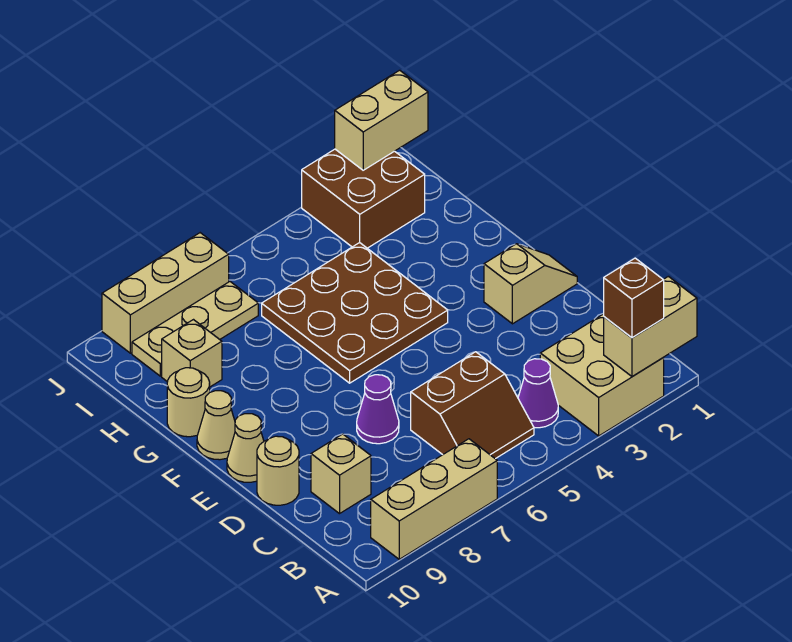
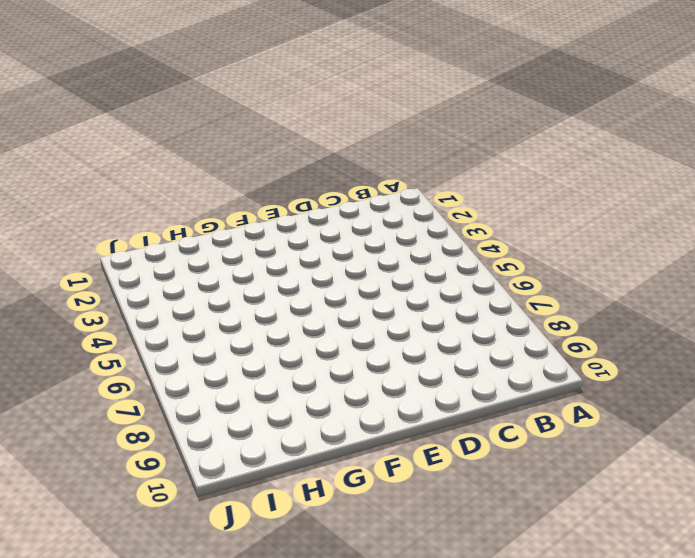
none -> tan 2x2 brick [540,314,664,436]
none -> tan 1x3 brick [371,439,497,559]
none -> purple 1x1 cone [518,359,558,428]

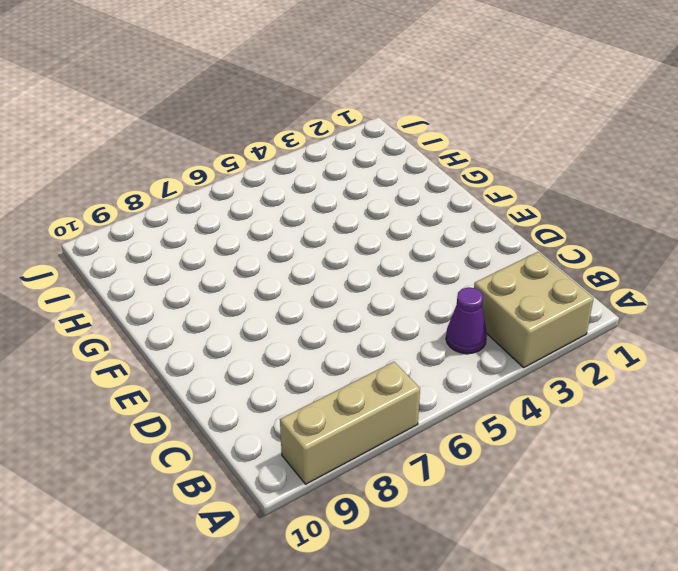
none -> brown 2x2 slope [411,352,534,459]
none -> tan 1x1 brick [311,434,371,514]
none -> purple 1x1 cone [357,375,399,444]

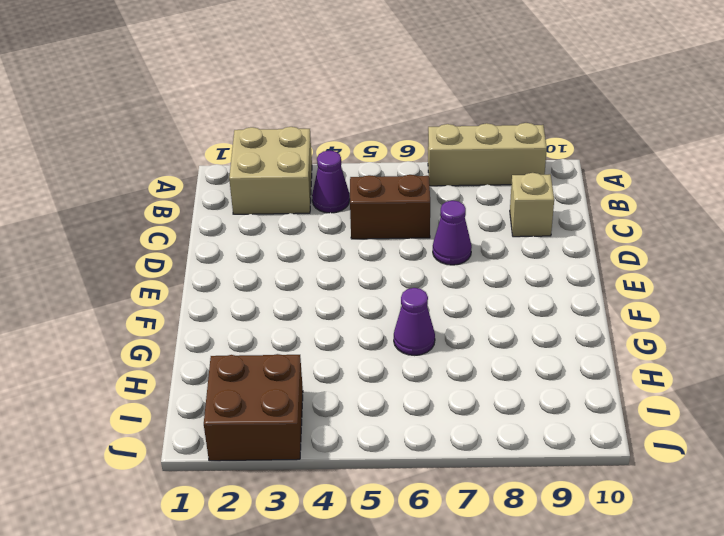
purple 1x1 cone [394,288,435,355] -> brown 3x3 plate [262,243,448,383]
none -> tan 1x1 round brick [257,436,299,505]
none -> tan 1x2 slope [484,244,577,324]
none -> tan 1x1 cone [227,414,264,482]

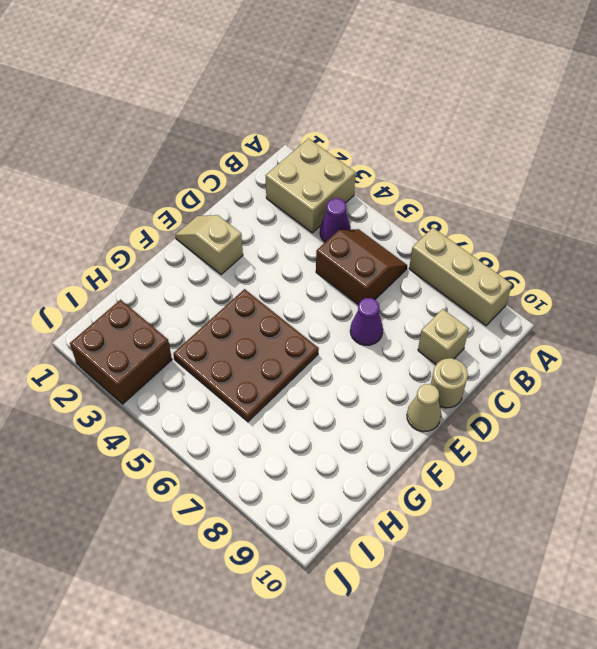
none -> tan 1x1 cone [197,391,235,460]
none -> tan 1x1 round brick [167,368,210,437]
none -> tan 1x1 brick [162,320,222,387]

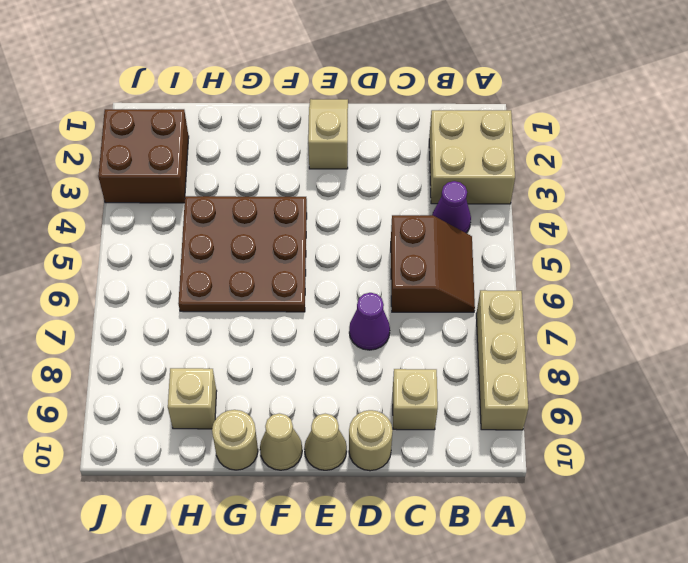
none -> tan 1x3 plate [132,282,258,376]
none -> tan 1x3 brick [102,233,229,353]
none -> tan 1x2 brick [604,276,697,377]

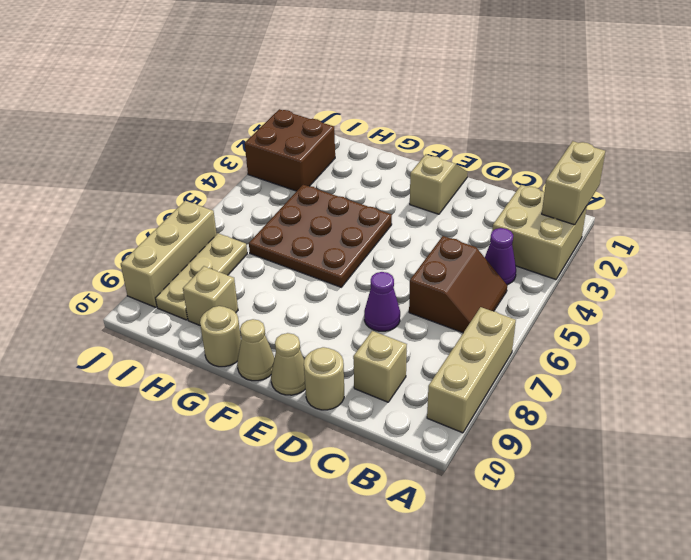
none -> tan 1x2 brick [335,70,428,170]
none -> brown 1x1 brick [604,258,664,338]

